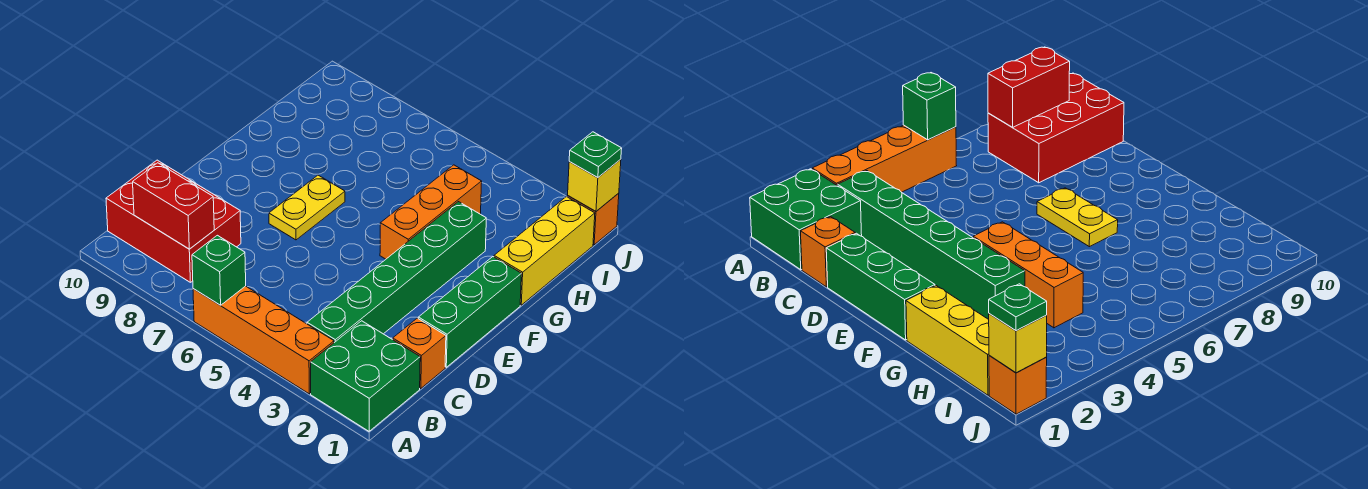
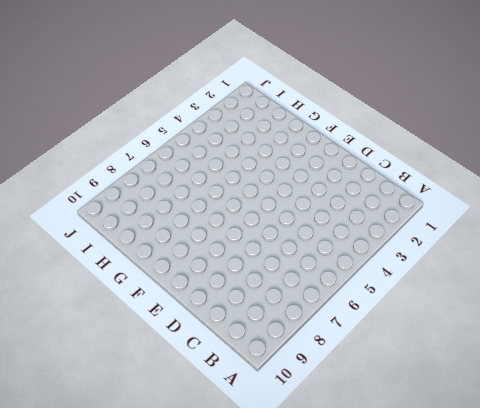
none -> green 2x2 brick [311,321,420,431]
none -> orange 1x4 brick [193,286,334,394]
none -> green 1x6 brick [307,202,486,343]

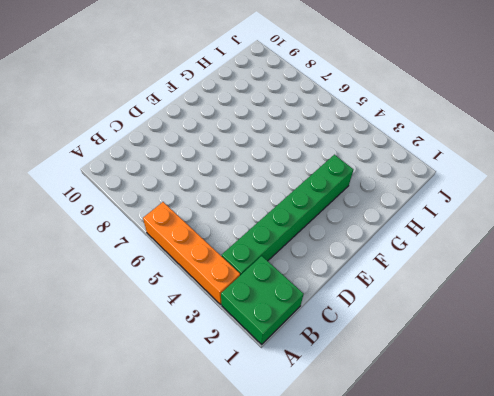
none -> red 2x3 brick [106,160,241,282]
none -> orange 1x1 brick [393,318,446,389]
none -> green 1x3 brick [418,257,521,367]

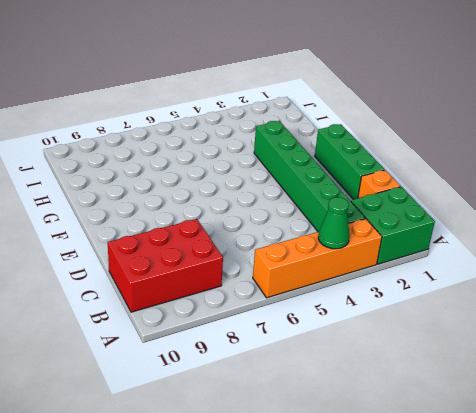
green 1x1 cone [318,197,350,249] -> none
none -> yellow 1x2 plate [269,175,345,240]
none -> orange 1x3 brick [380,165,482,259]
none -> yellow 1x3 brick [494,197,595,305]

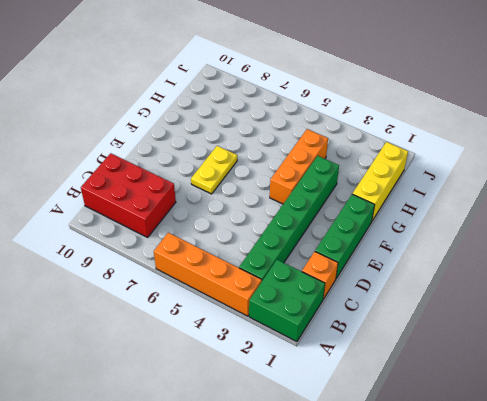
none -> orange 1x1 brick [568,193,619,245]
none -> green 1x1 brick [192,235,246,305]
none -> red 1x2 brick [133,163,214,249]

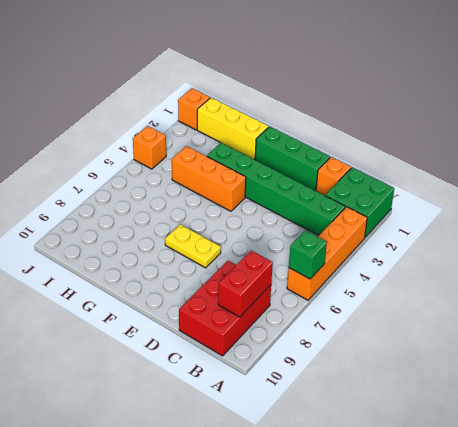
orange 1x1 brick [133,126,166,169] -> none
none -> yellow 1x1 brick [568,159,621,211]
none -> green 1x1 plate [569,132,622,177]

